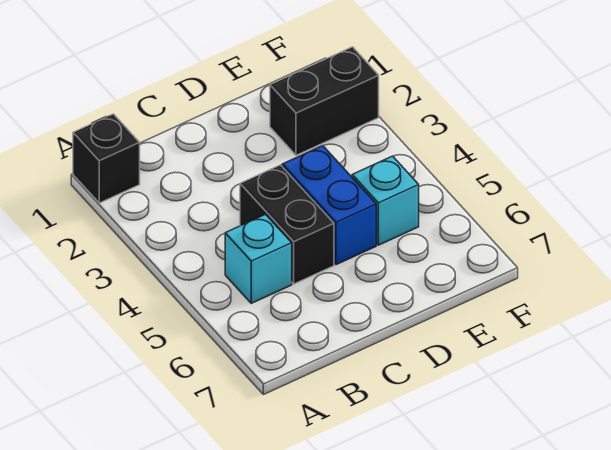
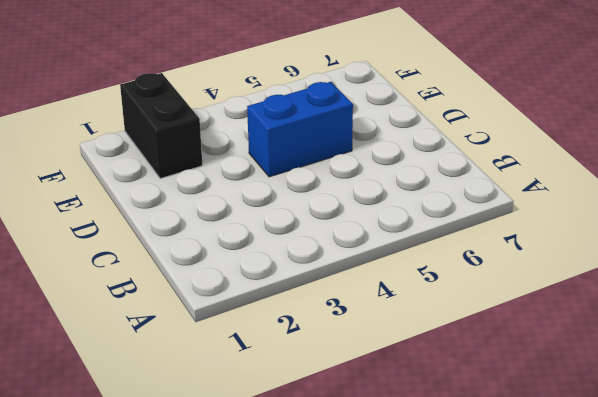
none -> black 1x1 brick [73,114,140,203]
none -> cyan 1x1 brick [225,214,292,303]

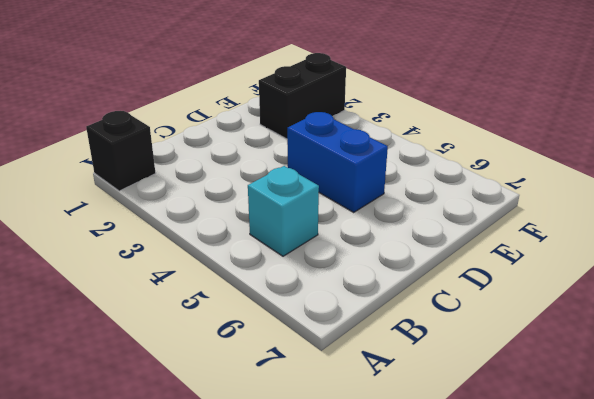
none -> black 1x2 brick [240,165,334,284]
none -> cyan 1x1 brick [352,156,419,245]

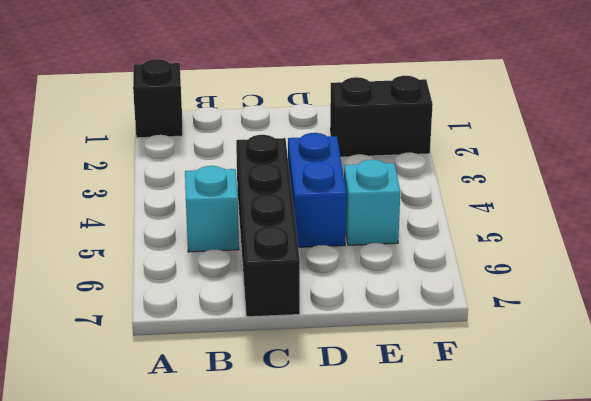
black 1x4 brick [236,135,300,317] -> black 1x2 brick [240,165,334,284]

